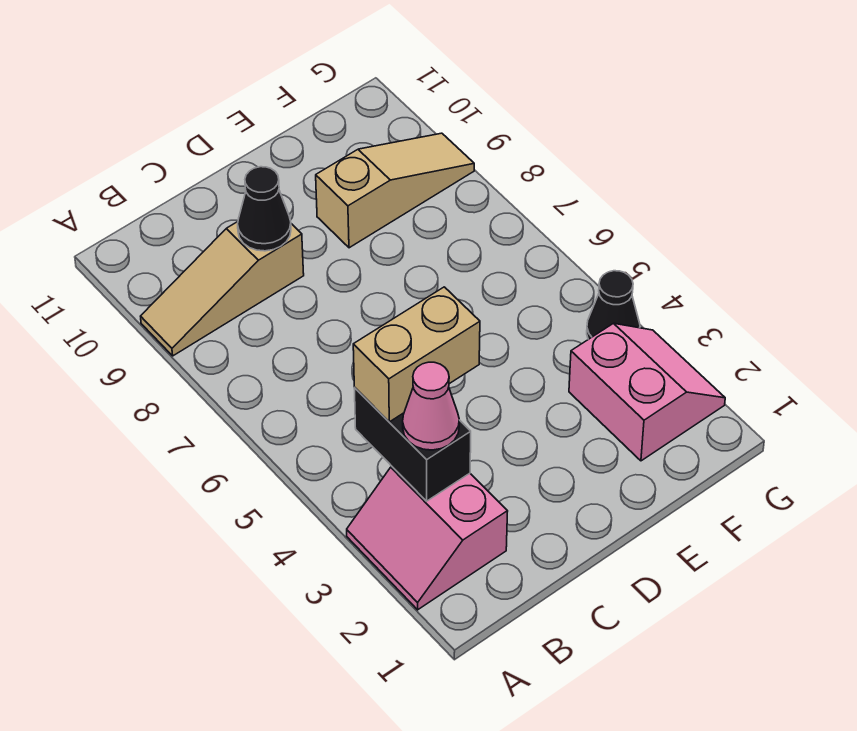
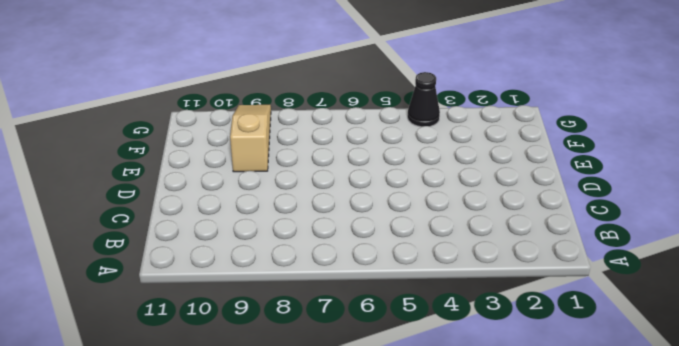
none -> pink 2x2 slope [347,467,508,610]
none -> tan 1x3 slope [141,222,304,356]

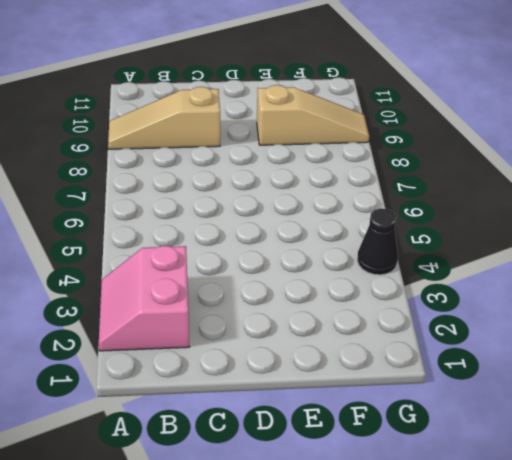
none -> pink 2x2 slope [569,323,725,461]
none -> black 1x2 brick [354,388,471,501]

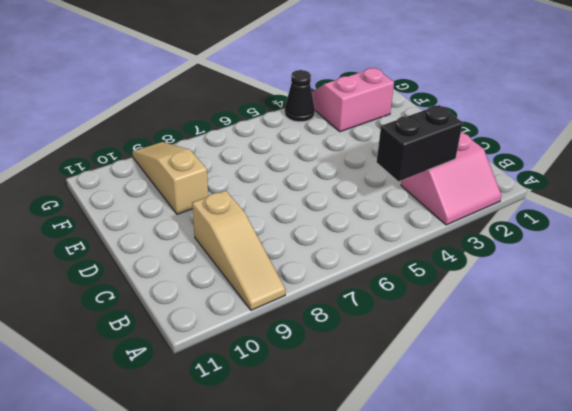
none -> black 1x1 cone [238,167,291,251]
none -> pink 1x1 cone [403,362,459,450]

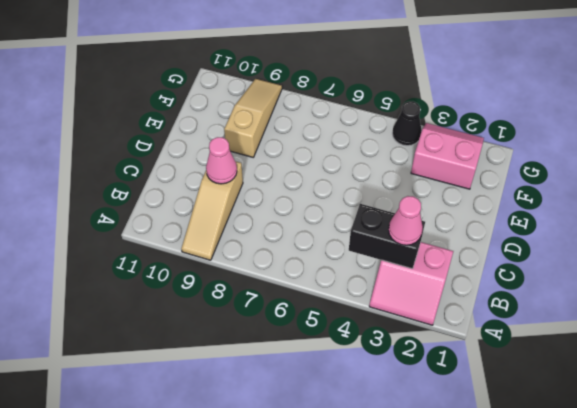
pink 1x1 cone [206,137,237,184] -> black 1x1 cone [238,167,291,251]
none -> tan 1x2 brick [353,287,480,422]

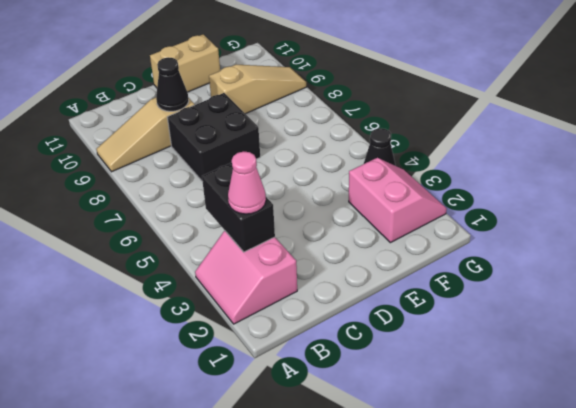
black 2x2 brick [167,93,260,181] -> none
tan 1x2 brick [150,34,220,92] -> tan 1x2 brick moved to [353,287,480,422]

